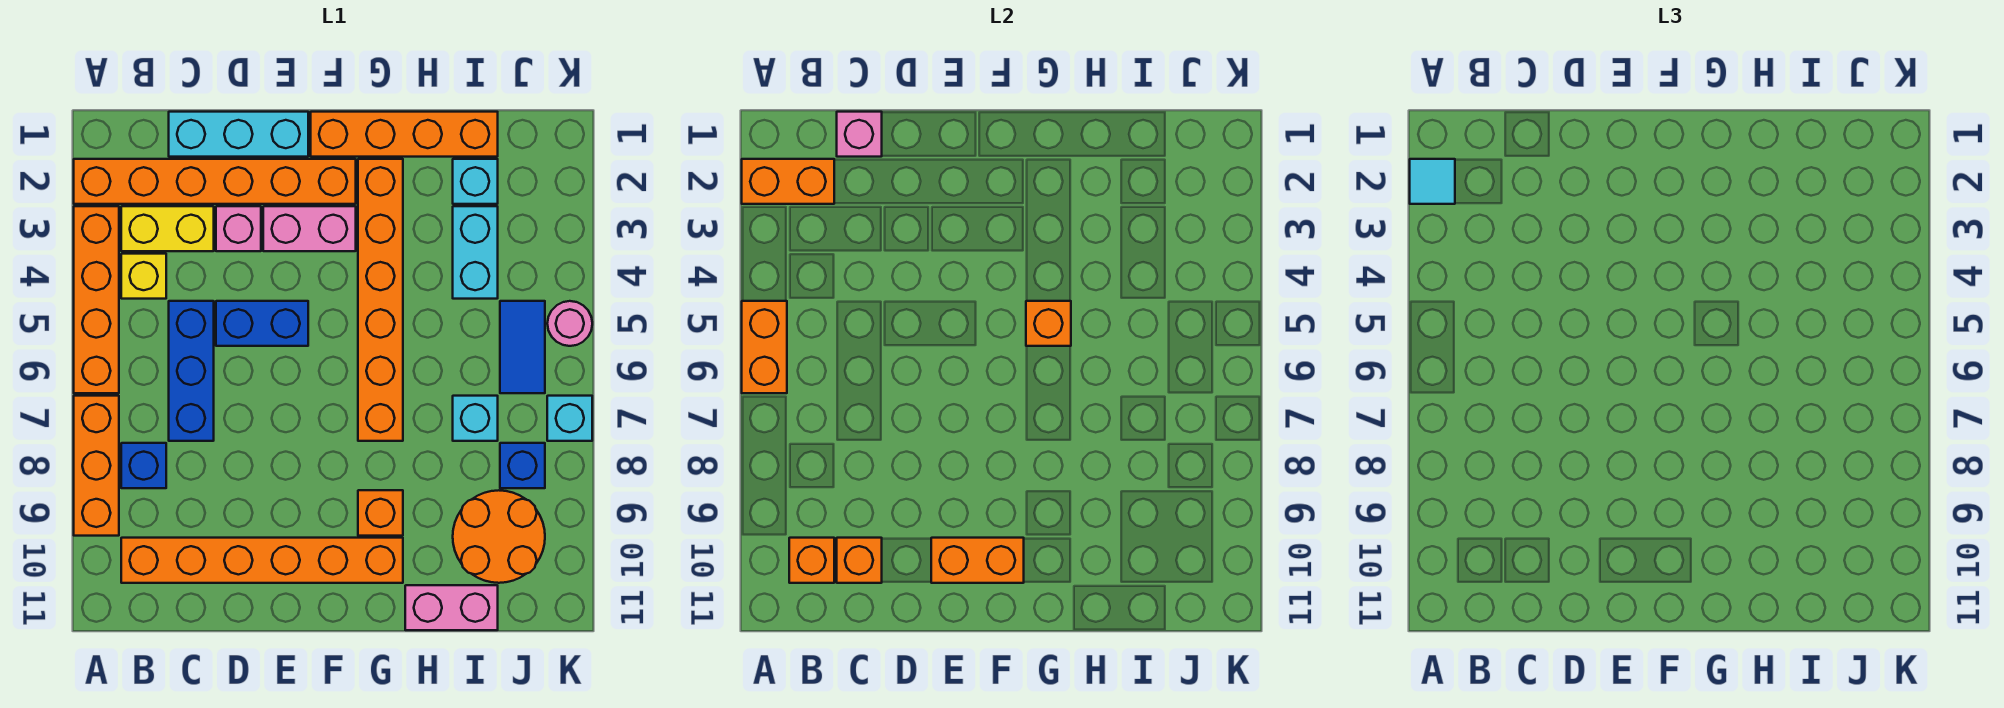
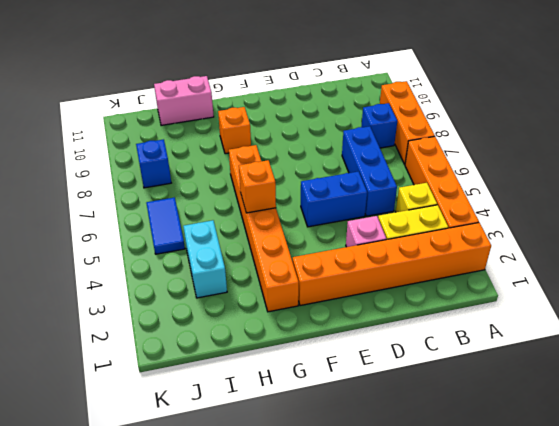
none -> orange 1x6 brick [121,538,403,583]
none -> cyan 1x3 brick [169,112,308,157]
none -> pink 1x2 brick [263,206,356,251]
none -> orange 1x4 brick [311,112,498,157]

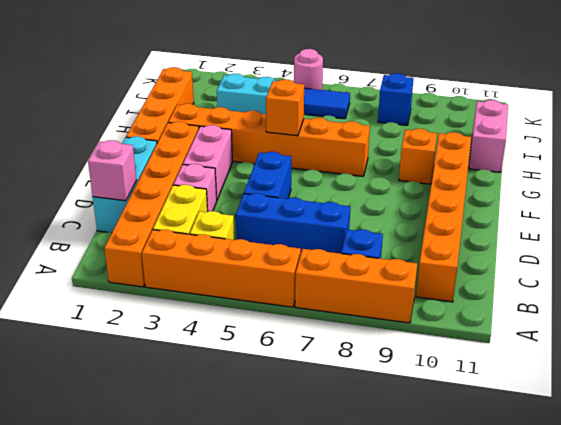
none -> cyan 1x1 brick [453,159,498,204]
none -> cyan 1x1 brick [453,396,498,441]
none -> orange 2x2 round brick [453,490,545,583]
none -> cyan 1x1 brick [547,396,592,441]

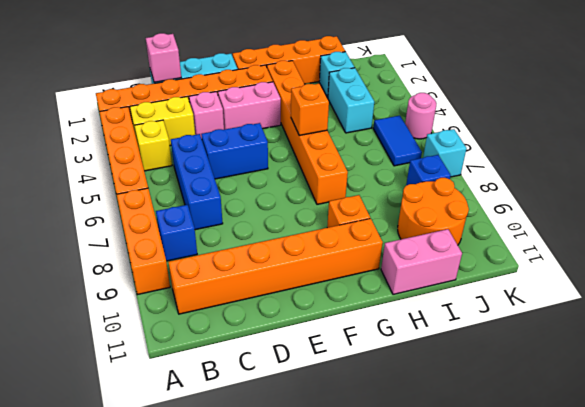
none -> cyan 1x1 brick [453,396,498,441]
none -> orange 1x2 brick [742,159,834,204]
none -> orange 1x2 brick [742,301,787,393]
none -> orange 1x1 brick [789,538,834,583]

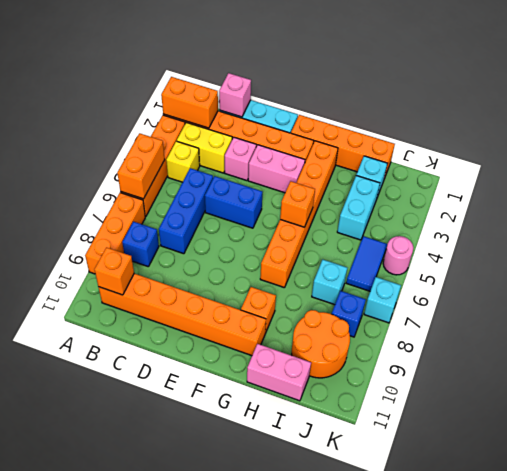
none -> orange 1x1 brick [837,538,882,583]
none -> orange 1x2 brick [931,538,1024,583]
none -> cyan 1x1 tile [1410,159,1455,204]

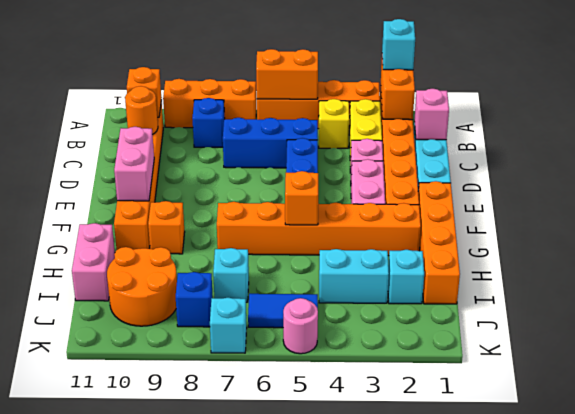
cyan 1x1 brick [382,19,415,70] -> cyan 1x1 tile [1410,159,1455,204]
orange 1x1 round brick [125,86,158,134] -> orange 1x1 brick [837,538,882,583]
pink 1x2 brick [114,127,154,201] -> orange 1x2 brick [931,538,1024,583]

